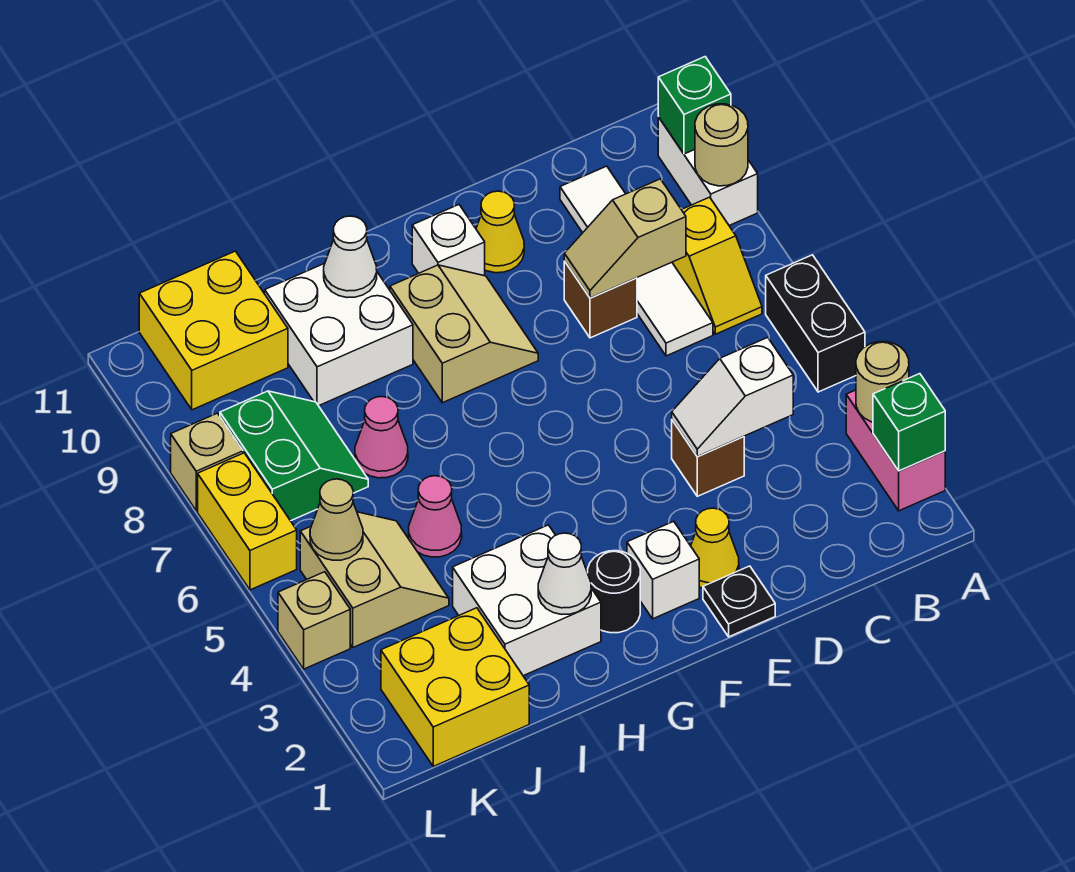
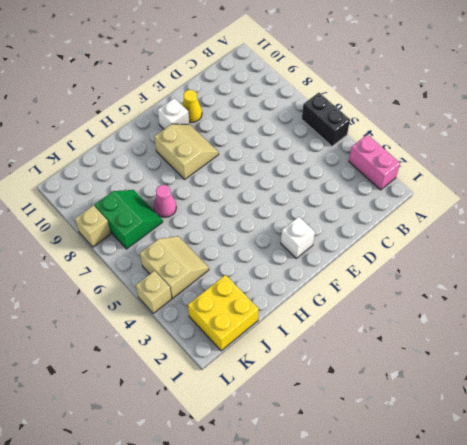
none -> white 1x2 brick [658,117,758,225]
none -> yellow 1x2 slope [672,197,762,334]
none -> white 1x4 tile [560,166,713,356]
none -> brown 1x1 brick [672,420,744,496]

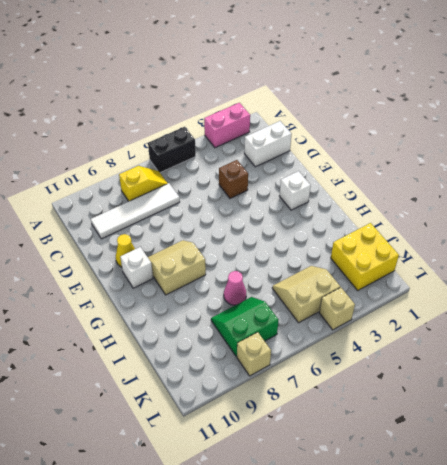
white 1x2 brick [244,121,292,167] -> white 1x2 brick moved to [658,117,758,225]
none -> brown 1x1 brick [564,261,637,338]
none -> black 1x1 plate [703,566,775,637]
none -> yellow 1x1 cone [691,508,739,588]
none -> black 1x1 round brick [588,551,640,633]

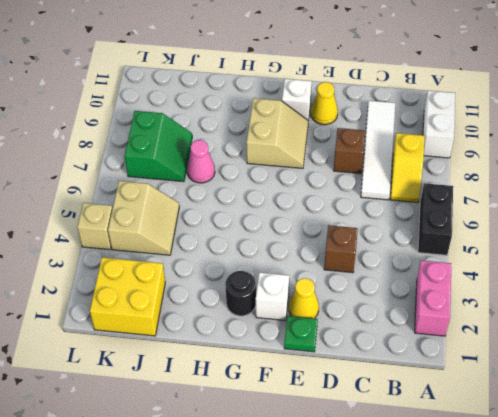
green 1x1 plate [284,316,318,352] -> black 1x1 plate [703,566,775,637]
none -> white 2x2 brick [453,525,601,676]
none -> white 2x2 brick [265,263,413,406]
none -> pink 1x1 cone [409,476,462,557]
none -> yellow 2x2 brick [139,251,288,410]

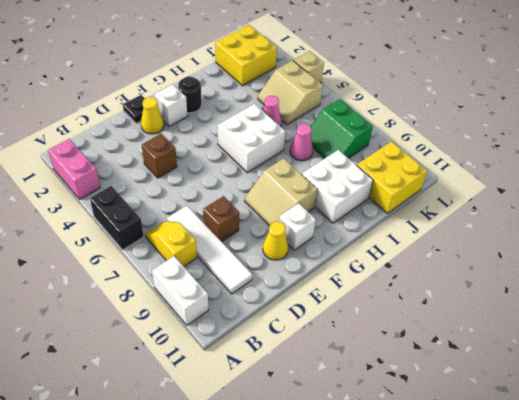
white 2x2 brick [217,104,285,172] -> white 2x2 brick moved to [453,525,601,676]
none -> yellow 1x2 brick [198,453,297,590]
none -> tan 1x1 brick [171,413,243,511]
none -> green 1x1 brick [873,374,945,471]
none -> tan 1x1 round brick [856,342,909,422]

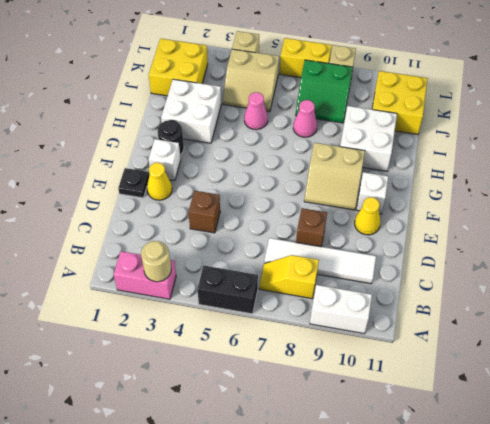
none -> green 1x1 brick [873,374,945,471]
none -> tan 1x1 round brick [695,104,748,186]
none -> green 1x1 brick [658,57,731,154]
none -> white 1x2 slope [672,337,793,456]

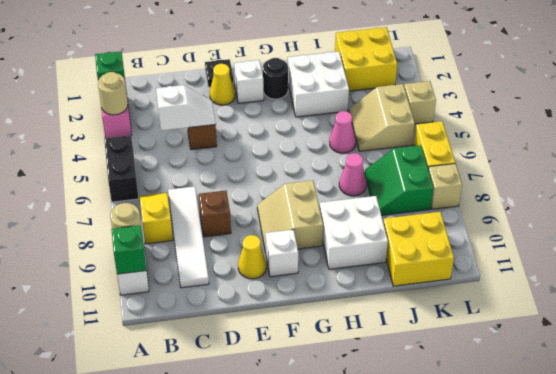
none -> tan 1x2 slope [564,179,686,298]
none -> white 1x1 cone [538,533,591,614]
none -> white 1x1 cone [324,216,377,297]
none -> tan 1x1 cone [310,479,363,560]

